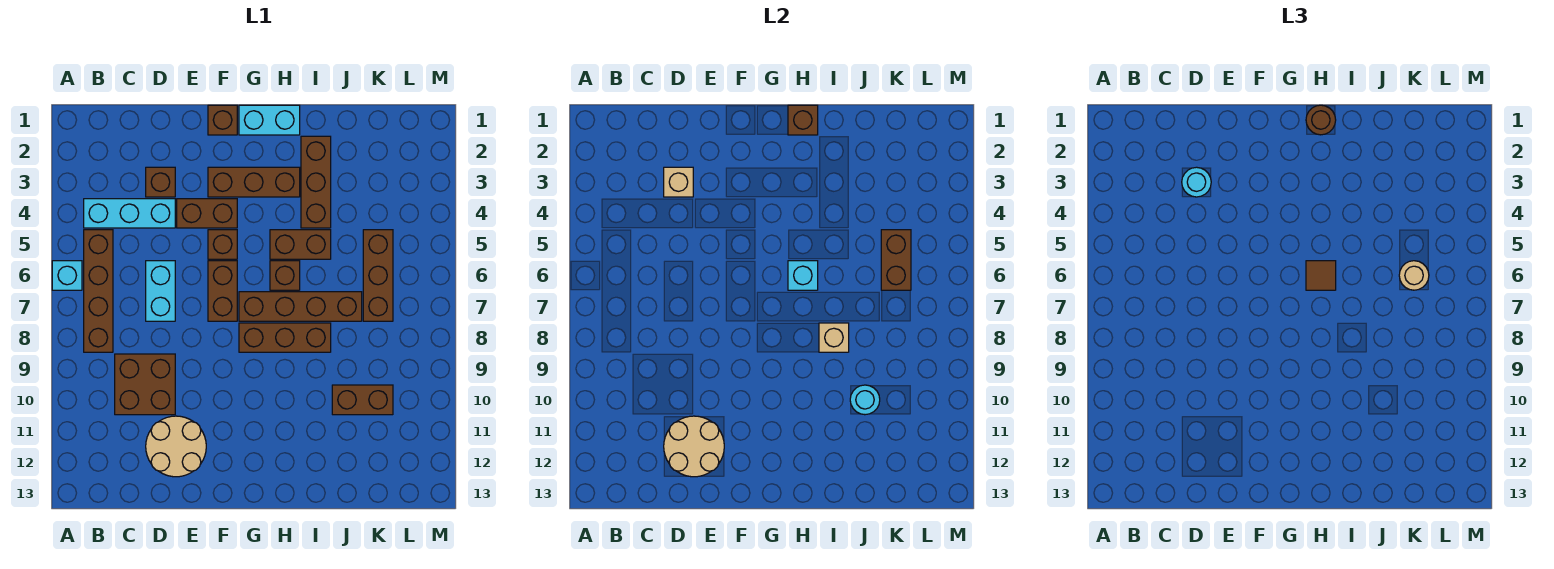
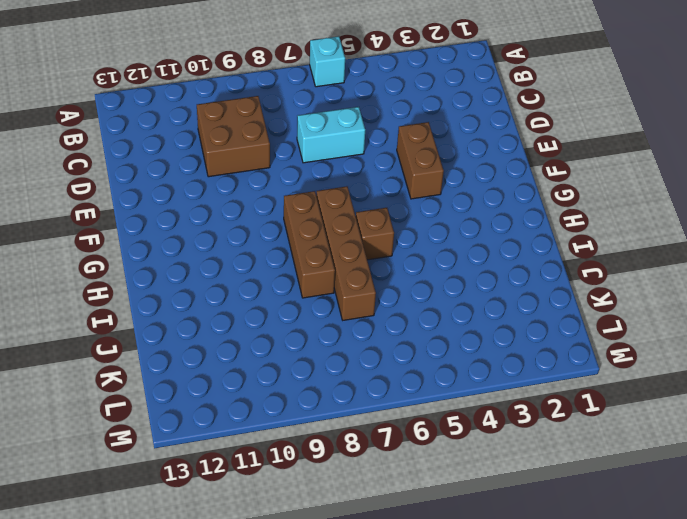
none -> cyan 1x3 brick [84,199,175,228]
none -> brown 1x4 brick [84,230,113,352]
none -> brown 1x1 brick [146,167,175,197]
none -> tan 2x2 round brick [146,416,206,477]

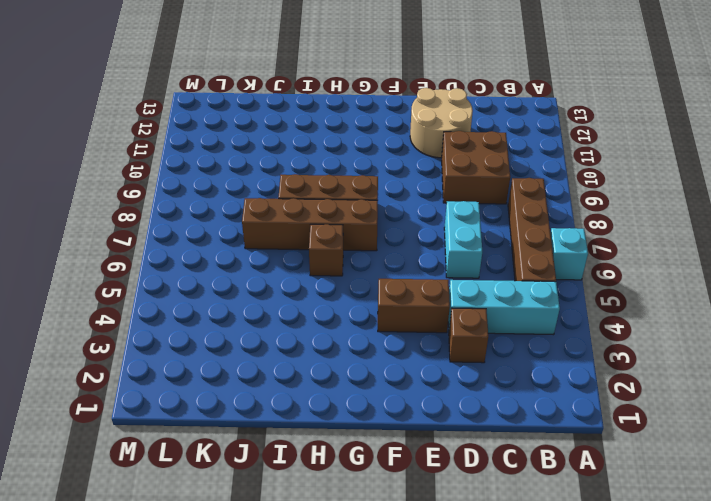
none -> brown 1x1 brick [208,105,237,135]
none -> brown 1x3 brick [208,167,300,197]
none -> brown 1x1 brick [208,230,237,259]
none -> brown 1x2 brick [208,261,237,321]

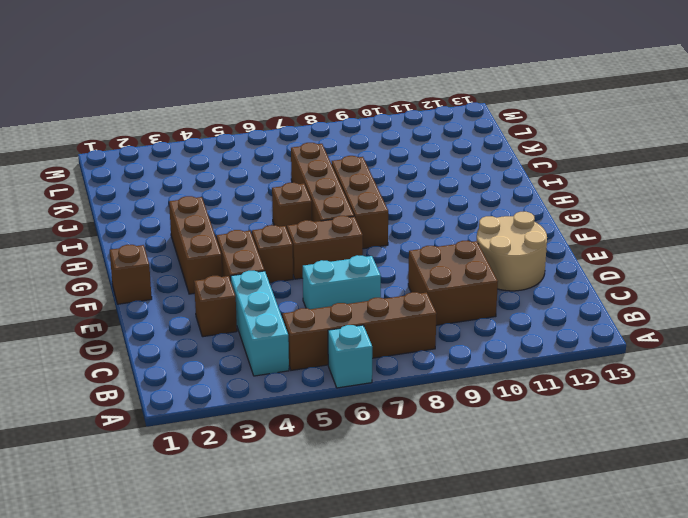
none -> cyan 1x2 brick [239,105,300,135]
none -> brown 1x2 brick [270,230,331,259]
none -> brown 1x3 brick [301,136,331,228]
none -> brown 1x2 brick [332,385,393,415]

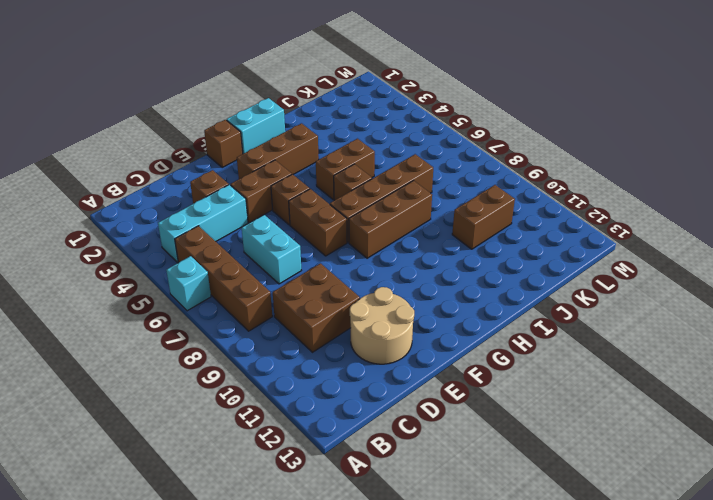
none -> brown 1x3 brick [301,136,331,228]
none -> brown 1x3 brick [363,230,393,321]
none -> tan 1x1 brick [664,167,693,197]
none -> tan 2x2 round brick [664,416,724,477]

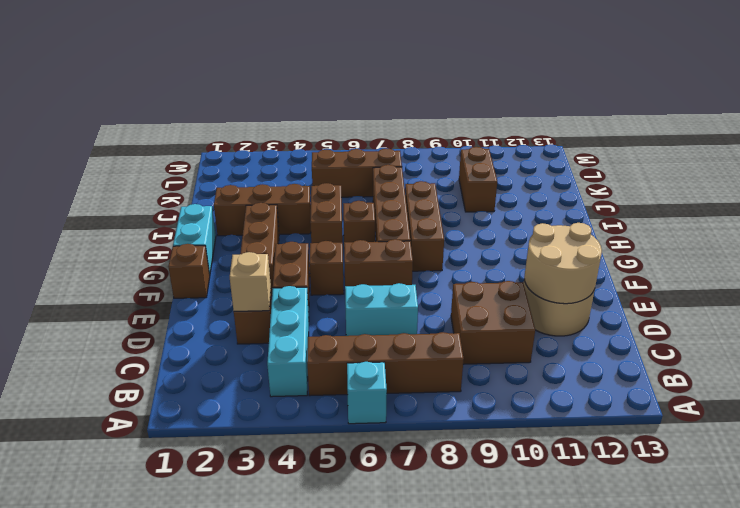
none -> brown 1x1 brick [788,105,818,135]
none -> cyan 1x1 brick [788,261,818,290]
none -> tan 1x1 brick [819,323,849,352]
none -> cyan 1x1 round brick [850,385,880,415]

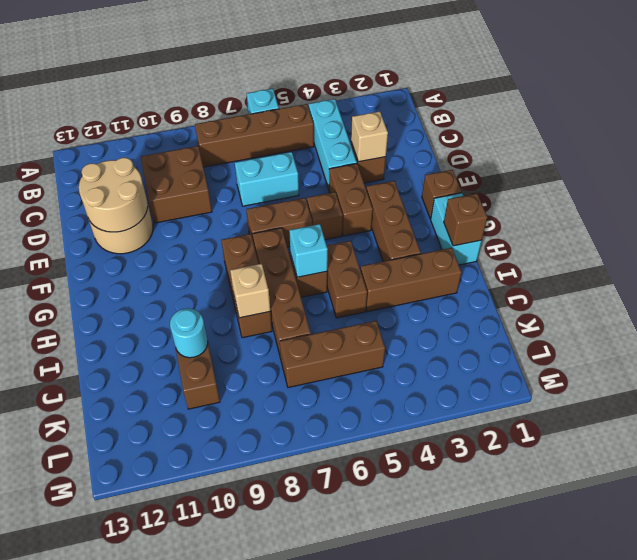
none -> brown 1x2 brick [881,230,911,290]
none -> cyan 1x1 round brick [1182,167,1211,197]
none -> brown 1x1 round brick [1306,105,1336,135]
none -> brown 1x1 tile [1306,261,1336,290]

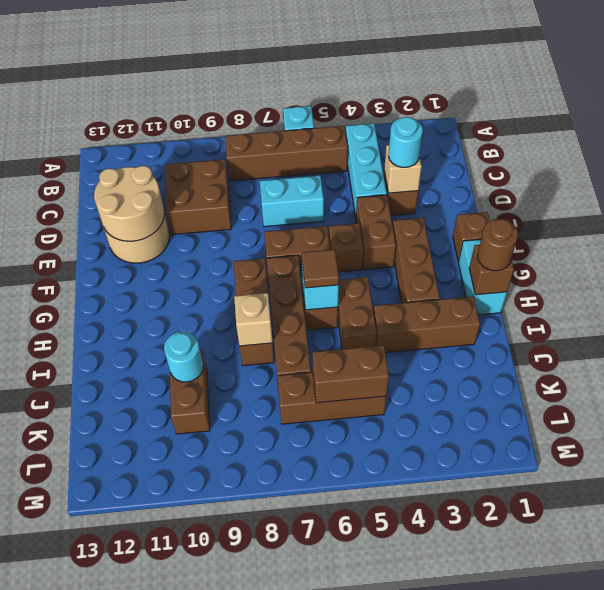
none -> tan 1x1 round brick [1399,261,1429,290]

